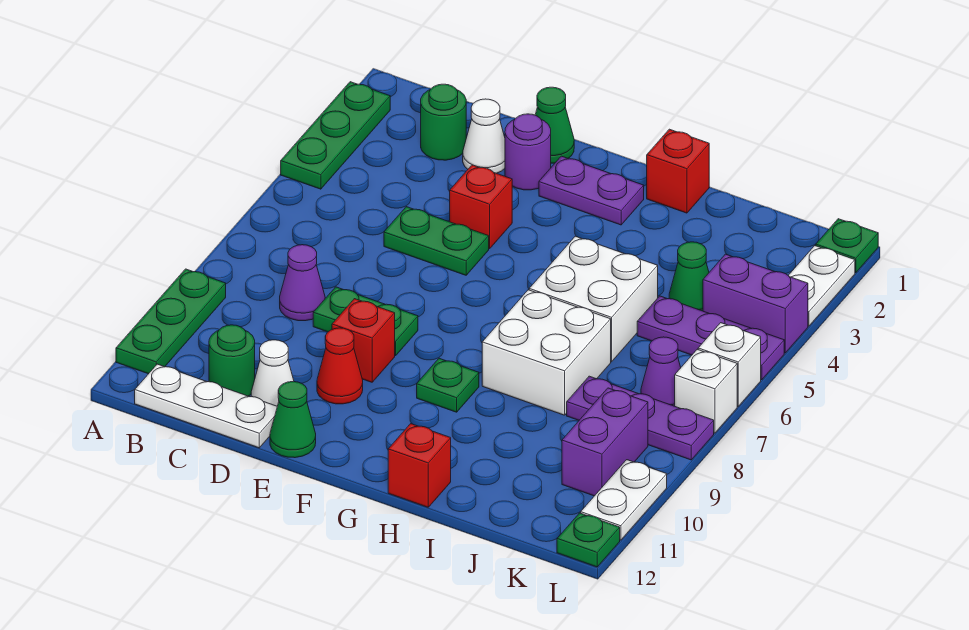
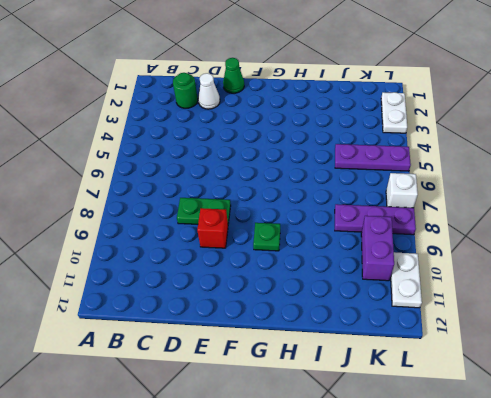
none -> green 1x3 plate [281,82,390,189]
none -> green 1x3 plate [116,269,226,374]
none -> white 1x3 plate [135,364,277,448]
none -> purple 1x1 cone [280,245,325,321]

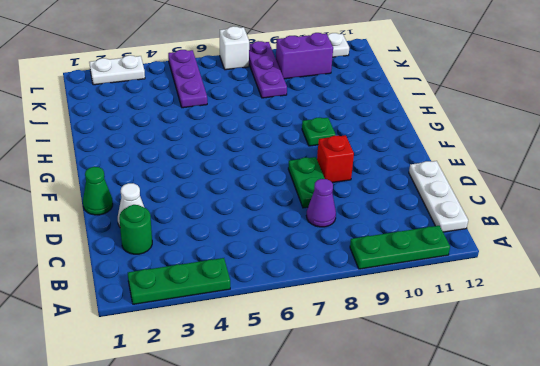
none -> green 1x1 round brick [209,325,255,396]
none -> green 1x2 plate [384,207,489,275]
none -> white 1x1 cone [251,340,294,406]
none -> purple 1x1 round brick [505,114,551,190]

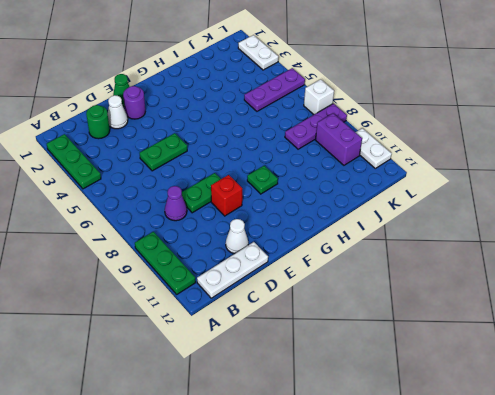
none -> green 1x1 round brick [209,325,255,396]
none -> red 1x1 brick [450,165,512,249]
none -> red 1x1 cone [317,328,363,404]
none -> green 1x1 cone [270,382,316,458]

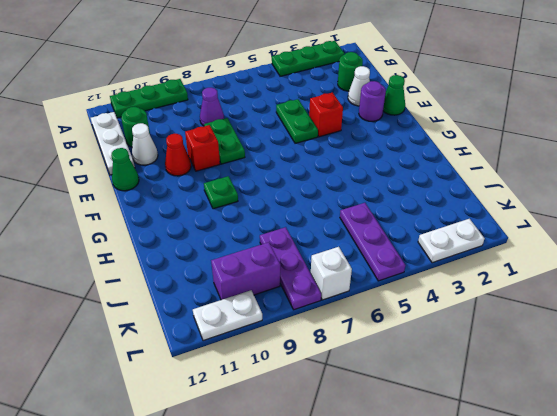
none -> purple 1x2 plate [539,156,644,225]
none -> red 1x1 brick [647,129,709,213]
none -> white 2x2 brick [529,236,658,362]
none -> white 2x2 brick [482,290,611,415]

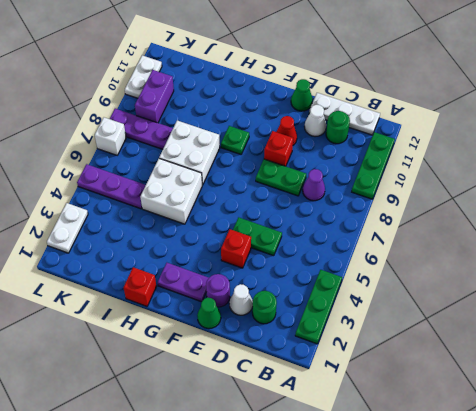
none -> red 1x1 brick [388,424,451,507]
none -> green 1x1 cone [669,242,709,311]
none -> purple 1x2 brick [703,254,808,353]
none -> purple 1x1 cone [641,337,681,406]

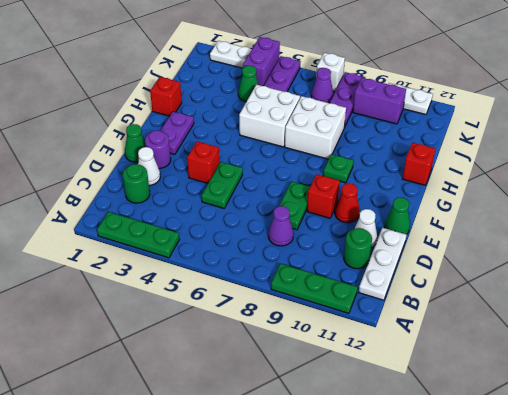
none -> green 1x1 plate [816,219,878,273]
none -> white 1x1 brick [698,323,761,406]
none -> green 1x1 plate [557,513,620,567]

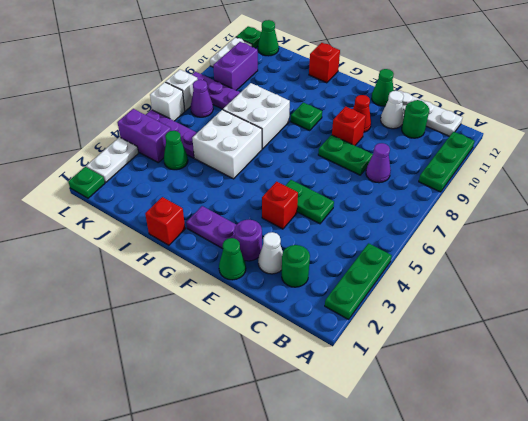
green 1x1 cone [258,20,279,56] -> none

